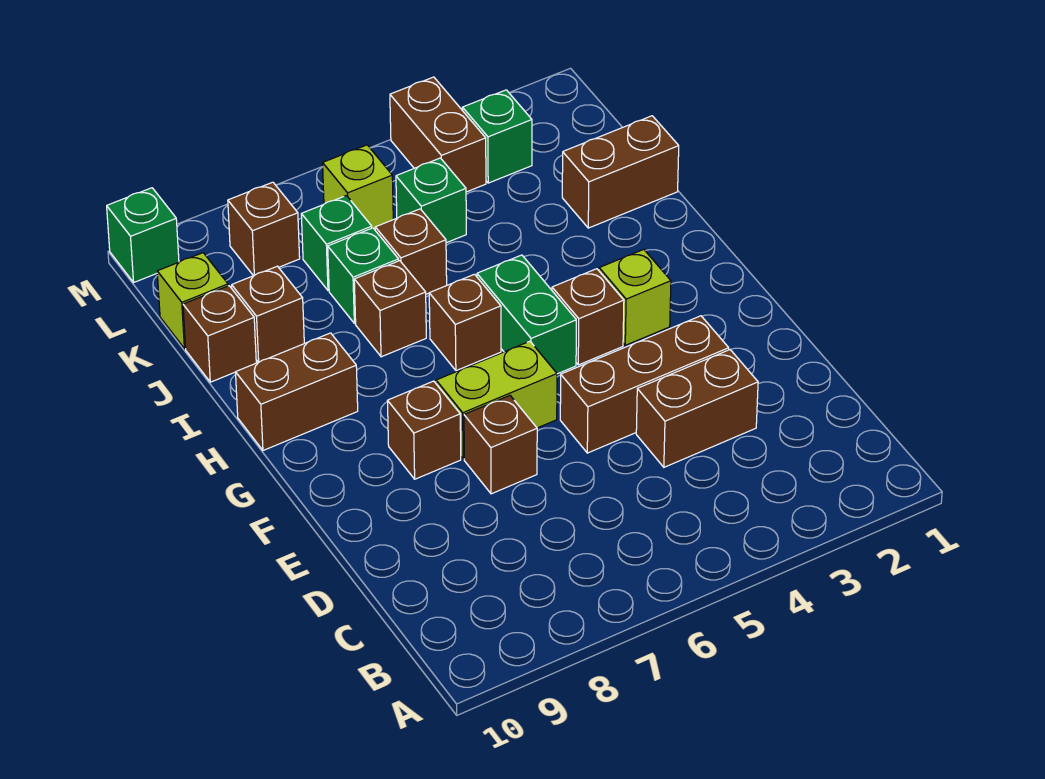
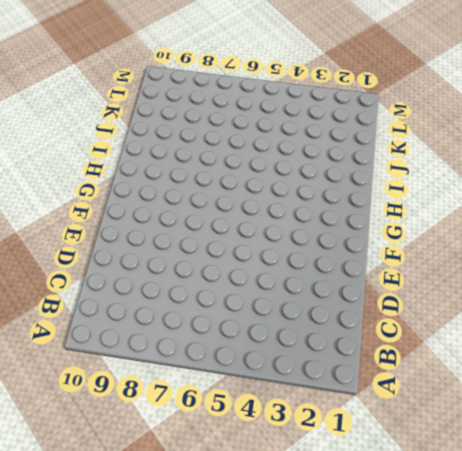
none -> brown 1x2 brick [636,350,758,467]
none -> brown 1x3 brick [560,316,729,453]
none -> brown 1x1 brick [464,396,537,494]

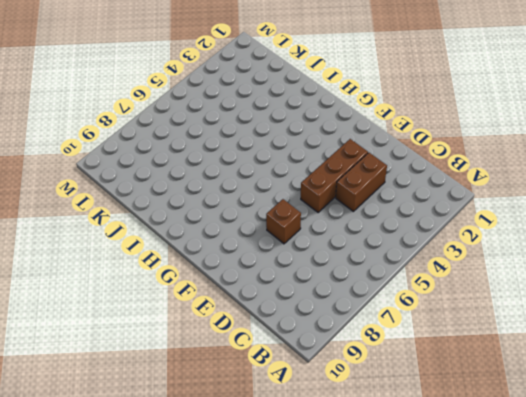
none -> lime 1x2 brick [436,341,557,459]
none -> brown 1x1 brick [387,381,461,479]
none -> lime 1x1 brick [599,249,671,345]

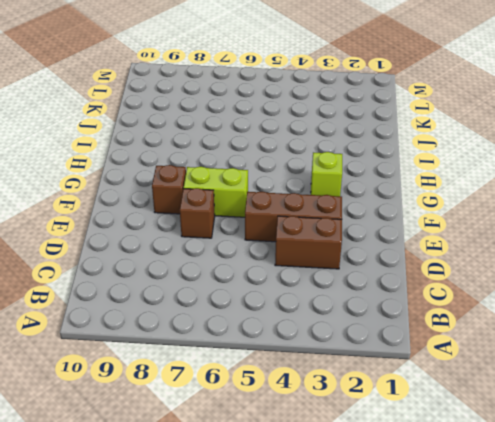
none -> brown 1x1 brick [552,269,624,365]
none -> green 1x2 brick [477,255,576,374]
none -> brown 1x1 brick [429,274,501,371]

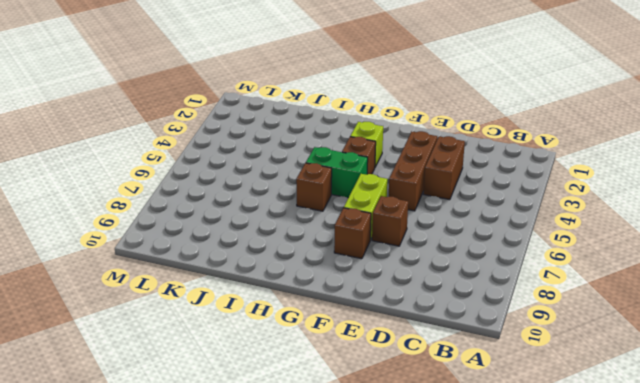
none -> brown 1x2 brick [236,333,358,450]
none -> brown 1x1 brick [354,261,426,357]
none -> brown 1x2 brick [562,116,679,228]

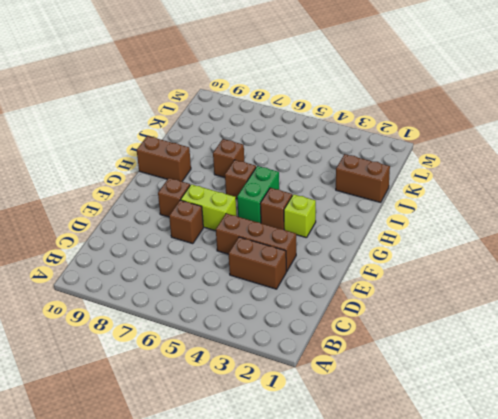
none -> brown 1x1 brick [375,209,447,294]
none -> green 1x1 brick [328,228,399,323]
none -> brown 1x1 brick [232,266,304,362]

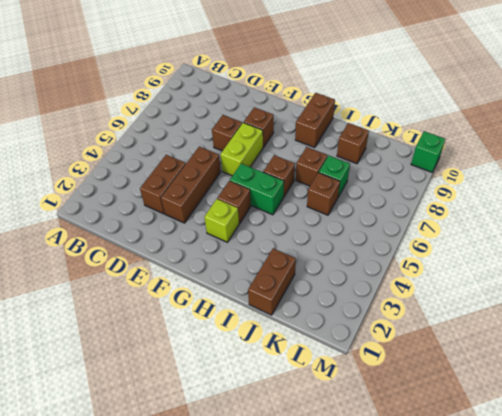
none -> brown 1x1 brick [183,286,256,382]
none -> green 1x1 brick [396,158,466,243]
none -> green 1x1 brick [301,196,372,290]

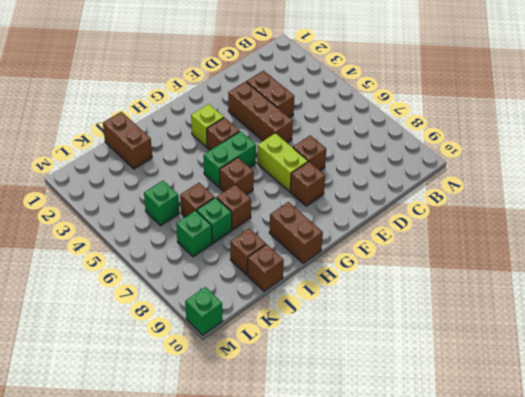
none -> lime 1x1 brick [157,253,228,349]
none -> green 1x1 brick [462,90,532,183]
none -> brown 1x2 brick [390,77,486,192]

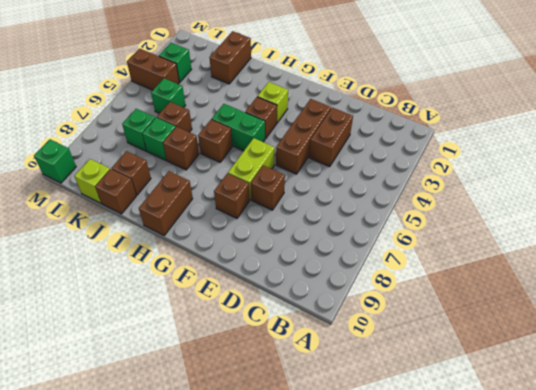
none -> lime 1x1 brick [323,145,393,229]
none -> brown 1x1 brick [228,182,300,276]

